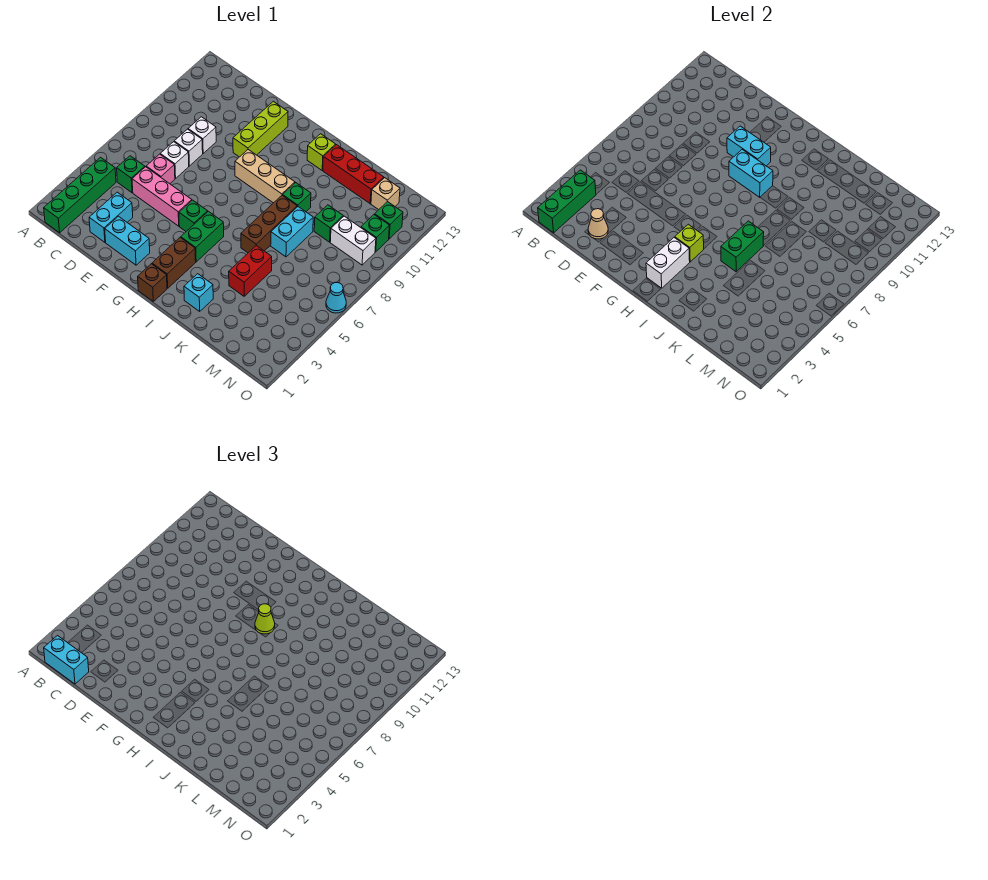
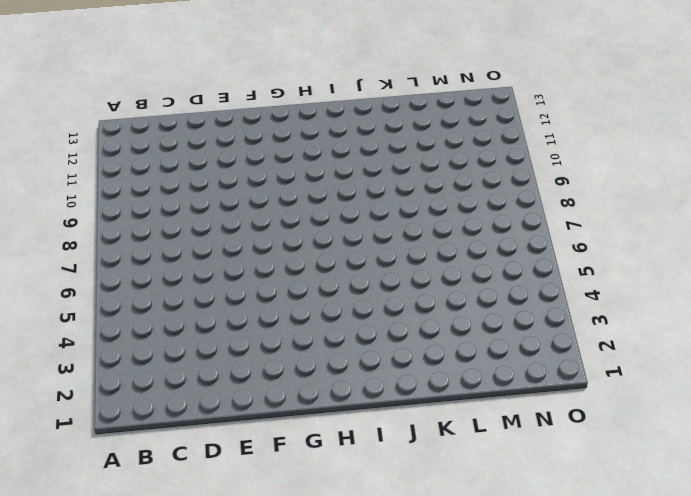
none -> green 1x4 brick [44,157,116,233]
none -> green 1x1 brick [117,156,145,193]
none -> cyan 1x2 brick [89,192,133,242]
none -> pink 1x3 brick [132,167,192,226]

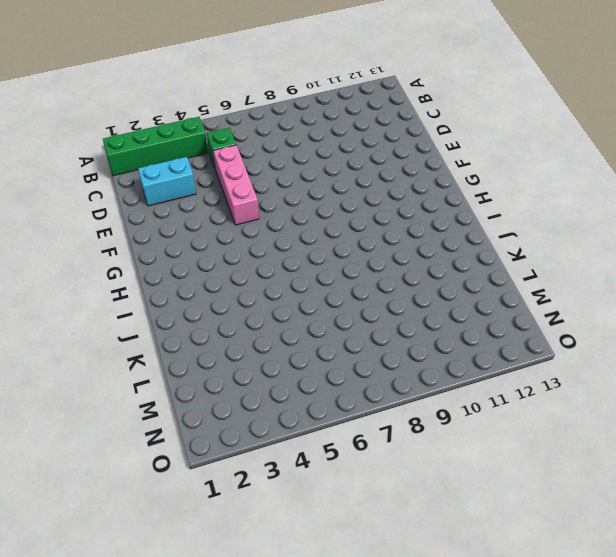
none -> pink 1x1 brick [146,154,175,184]
none -> white 1x1 brick [160,142,189,178]
none -> white 1x1 brick [174,129,203,166]
none -> white 1x1 brick [188,117,216,153]

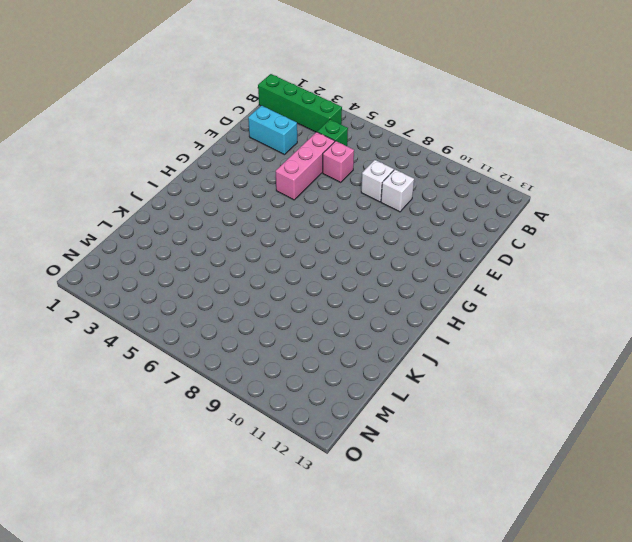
none -> white 1x1 brick [160,142,189,178]
none -> cyan 1x2 brick [105,216,150,265]
none -> lime 1x3 brick [233,101,288,157]
none -> green 1x1 brick [179,200,208,231]

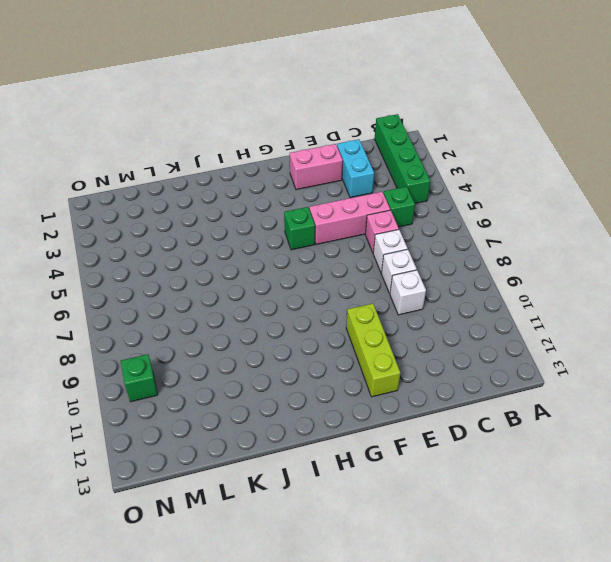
pink 1x2 brick [290,144,343,190] -> cyan 1x2 brick [105,216,150,265]
none -> tan 1x3 brick [235,150,295,203]
none -> brown 1x1 brick [138,264,167,301]
none -> brown 1x2 brick [152,238,196,288]
none -> green 1x2 brick [181,211,224,262]

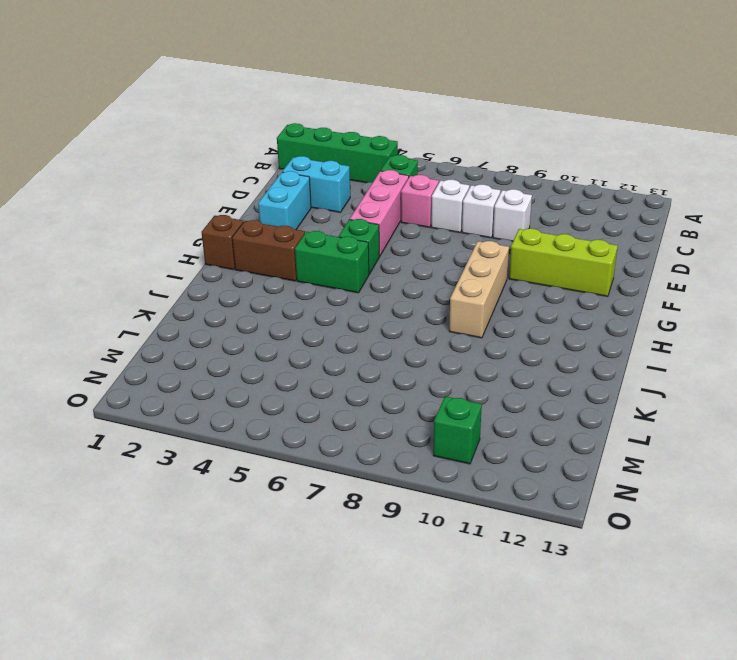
none -> lime 1x1 brick [307,134,336,170]
none -> cyan 1x1 brick [184,274,213,311]
none -> brown 1x3 brick [241,195,297,253]
none -> green 1x1 brick [283,183,311,212]

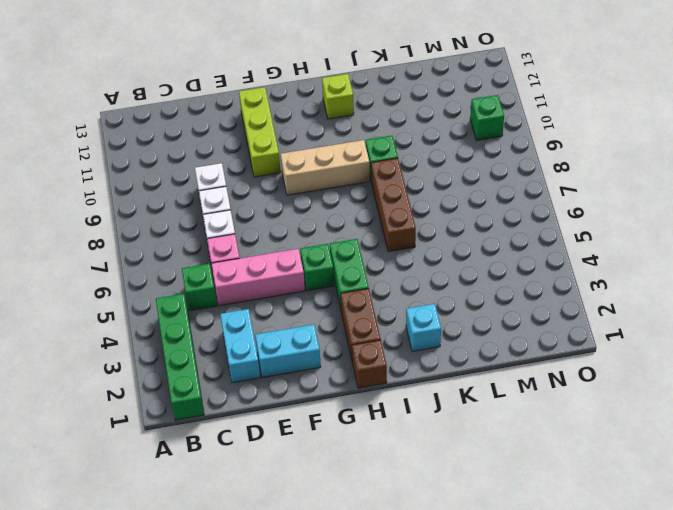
none -> red 1x3 brick [323,145,384,204]
none -> red 1x2 brick [229,246,272,296]
none -> cyan 1x2 brick [271,207,313,257]
none -> green 1x1 brick [314,205,343,242]

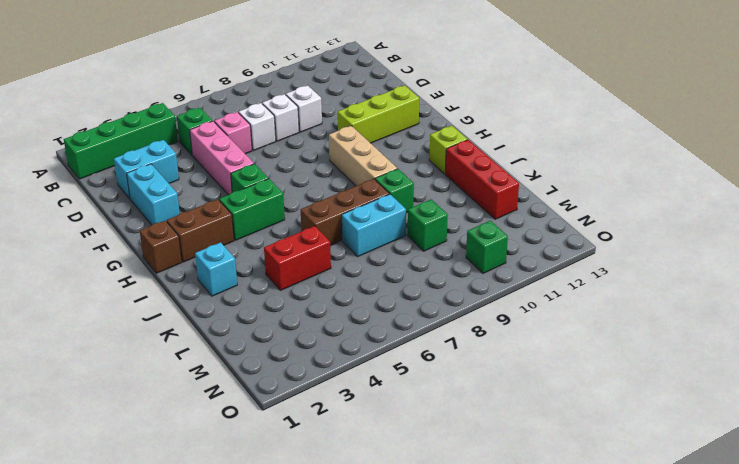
none -> white 1x2 brick [330,216,376,265]
none -> tan 1x1 brick [371,178,400,210]
none -> green 1x1 brick [375,201,403,239]
none -> cyan 1x1 cone [326,283,346,313]

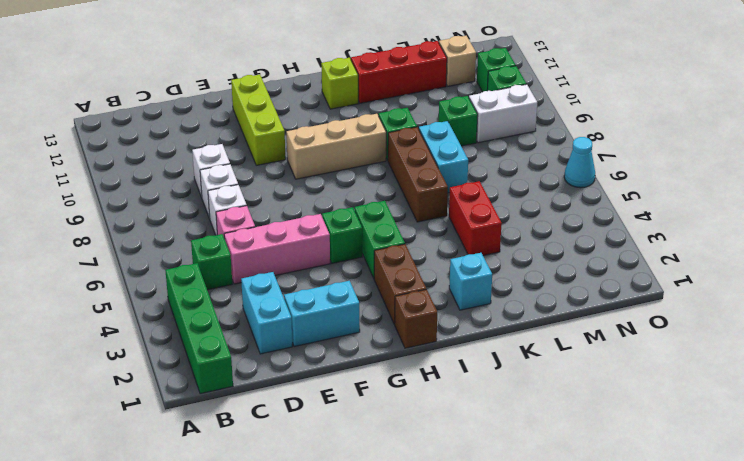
none -> green 1x3 brick [538,170,596,233]
none -> tan 1x1 cone [588,209,608,239]
none -> cyan 1x2 brick [727,126,771,166]
none -> cyan 1x2 brick [729,150,773,197]

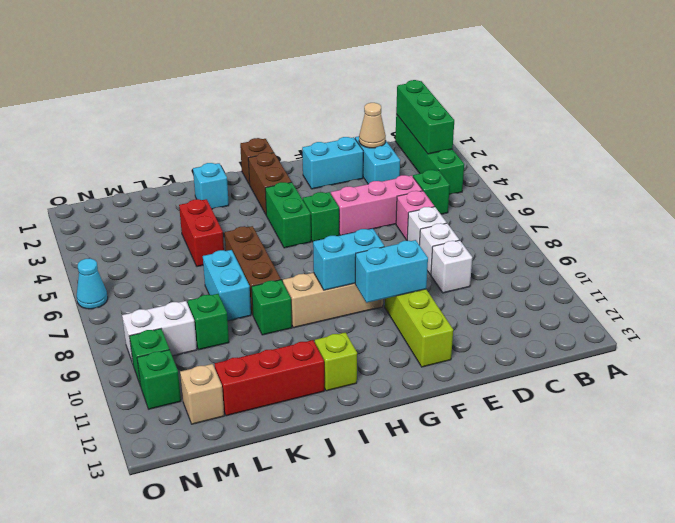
none -> white 1x2 brick [646,238,690,288]
none -> lime 1x1 brick [675,224,704,262]
none -> green 1x2 brick [721,221,764,272]
none -> cyan 1x2 brick [44,636,89,684]

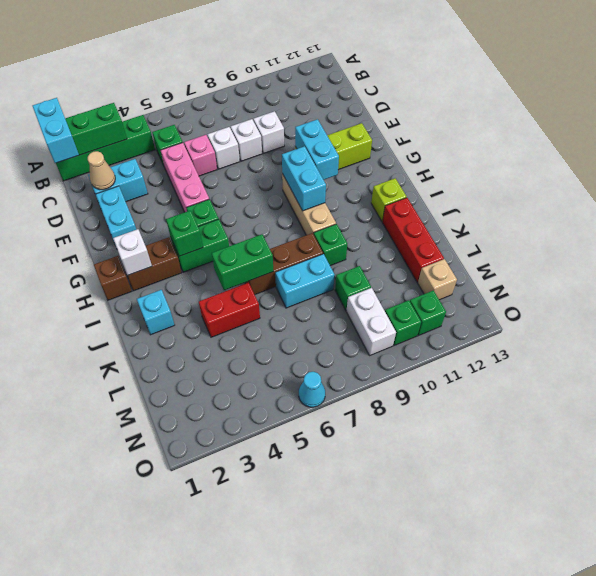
white 1x1 brick [113,229,152,275] -> white 1x2 brick [646,238,690,288]
green 1x1 brick [166,210,203,256] -> lime 1x1 brick [675,224,704,262]
none -> lime 1x1 cone [255,604,275,634]

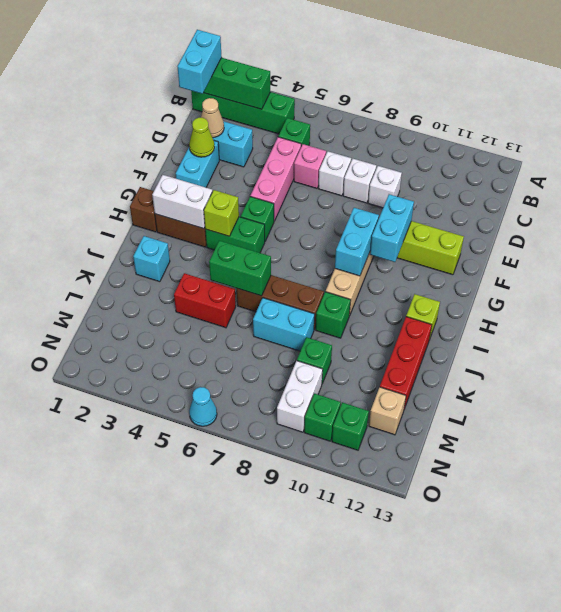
lime 1x1 cone [189,118,215,157] -> lime 1x1 cone moved to [255,604,275,634]

